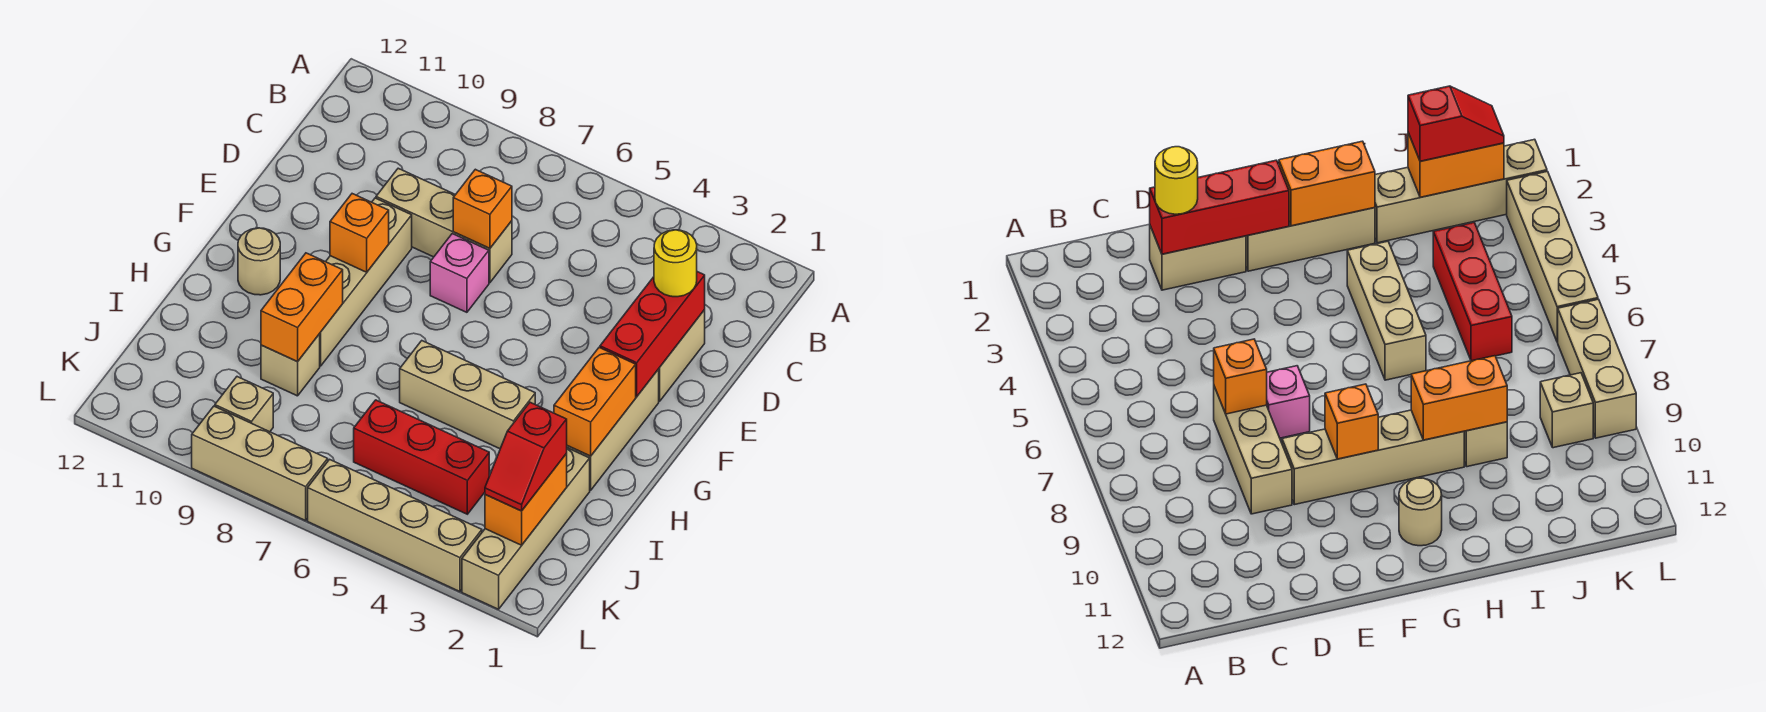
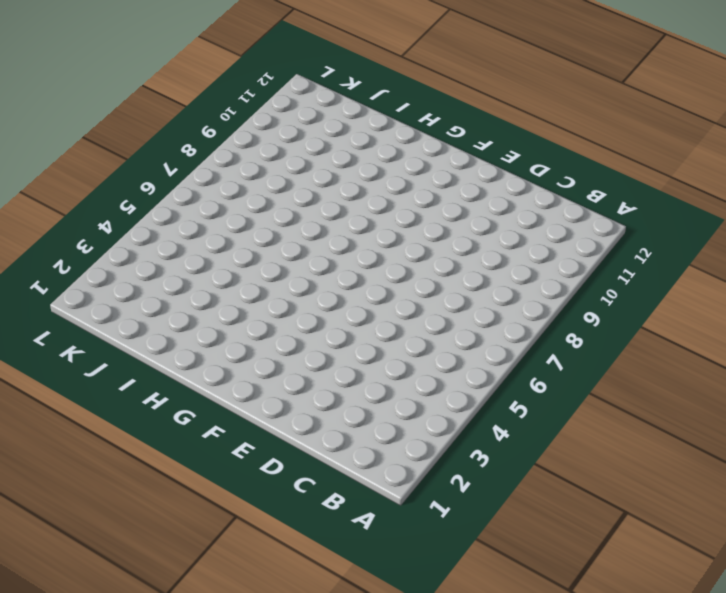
none -> tan 1x2 brick [659,310,705,401]
none -> tan 1x3 brick [376,168,512,283]
none -> pink 1x1 brick [430,234,489,312]

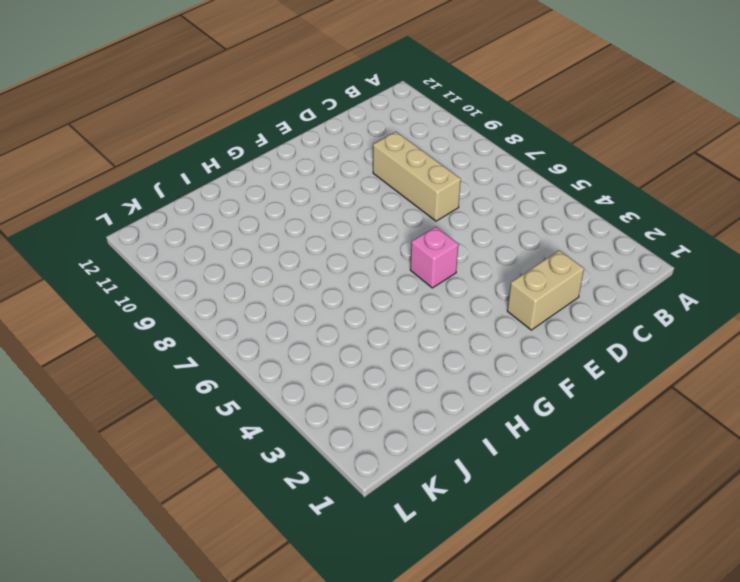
pink 1x1 brick [410,227,458,288] -> pink 1x1 brick moved to [430,234,489,312]
none -> tan 1x4 brick [319,198,412,366]
none -> tan 1x3 brick [567,369,659,490]
none -> tan 1x1 round brick [238,228,280,295]

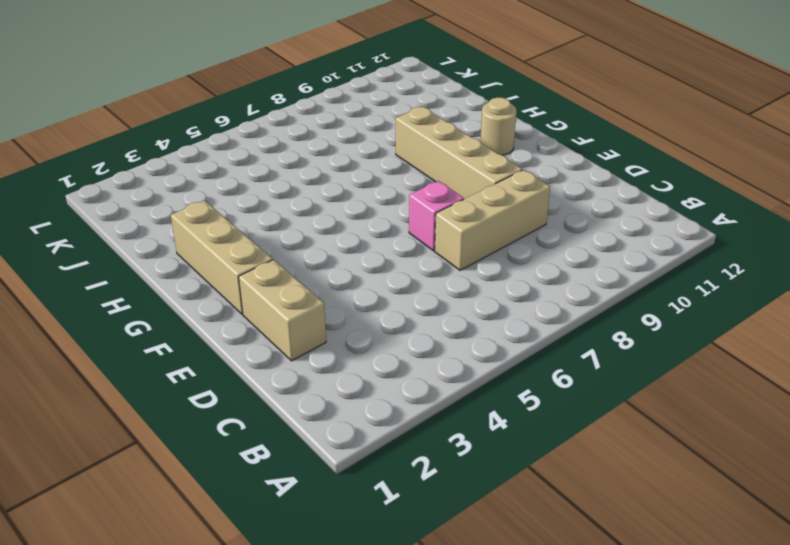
none -> tan 1x3 brick [400,341,535,449]
none -> tan 1x4 brick [462,448,590,609]
none -> tan 1x1 brick [261,334,320,396]

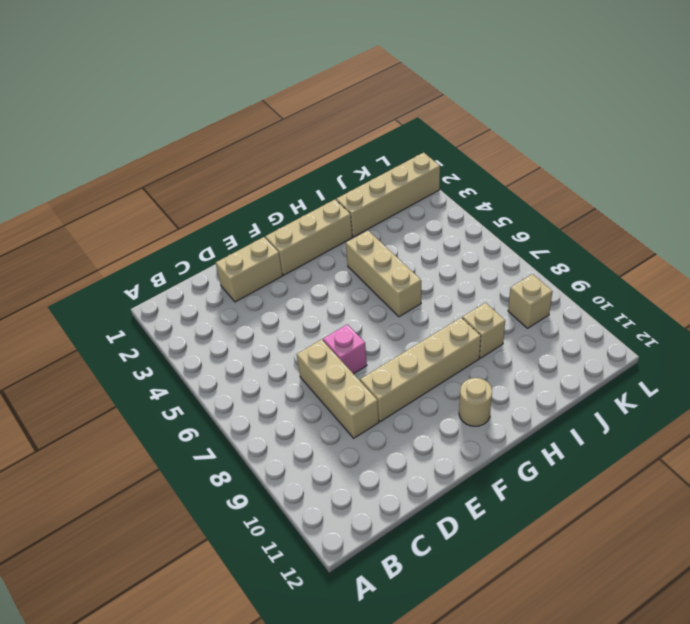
none -> red 1x3 brick [354,400,489,514]
none -> tan 1x4 brick [308,459,482,592]
none -> tan 1x3 brick [192,406,328,521]

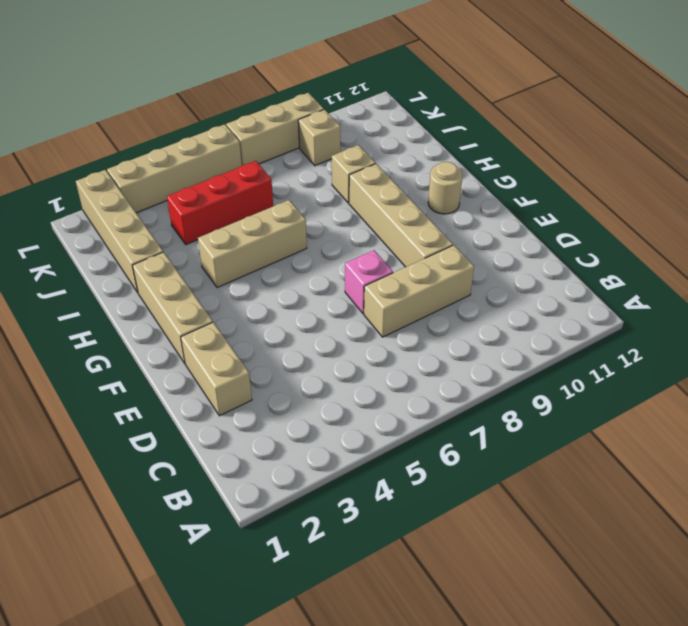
none -> red 1x3 brick [600,272,705,396]
none -> orange 1x1 brick [453,169,512,248]
none -> orange 1x1 brick [330,194,389,272]

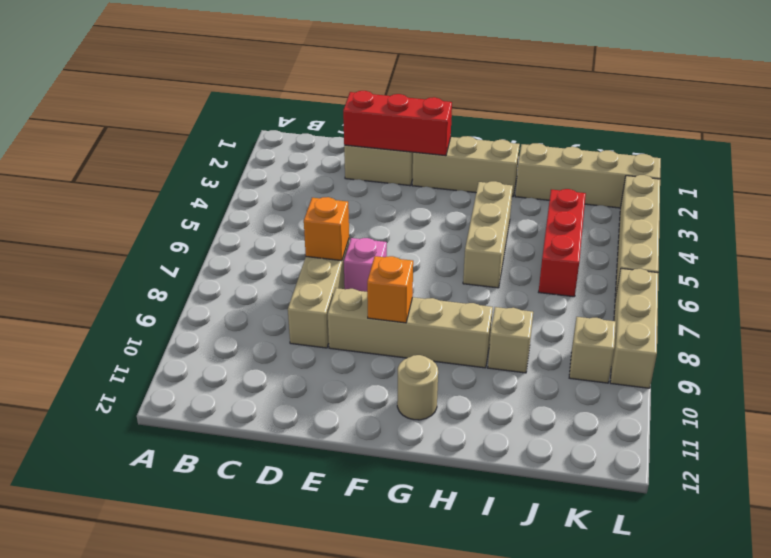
none -> orange 1x2 brick [554,348,636,456]
none -> orange 1x2 brick [261,253,343,362]
none -> orange 1x2 brick [485,454,567,545]

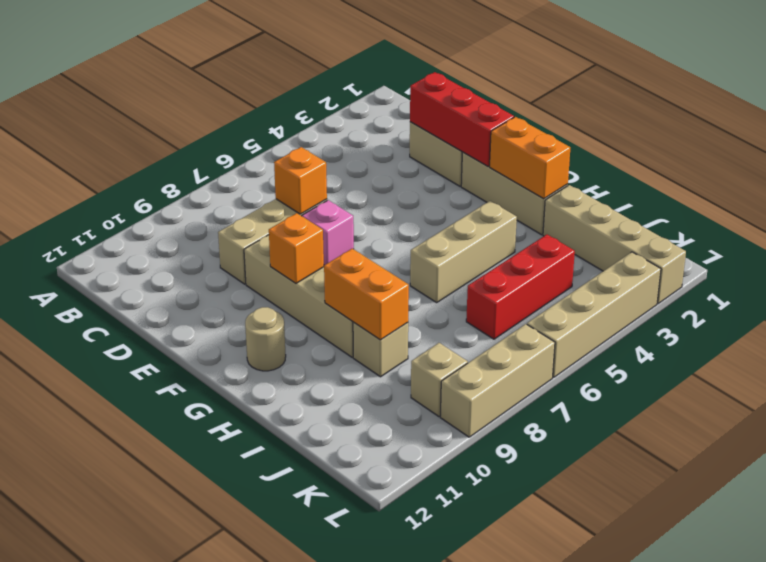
none -> orange 1x2 brick [485,454,567,545]
none -> yellow 1x1 round brick [654,230,697,297]
none -> red 1x2 slope [485,402,567,511]

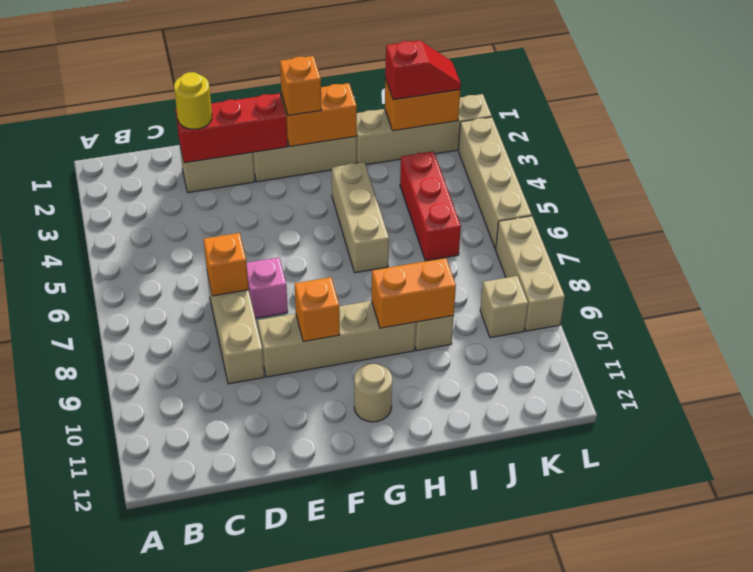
orange 1x1 brick [280,56,322,116] -> none

